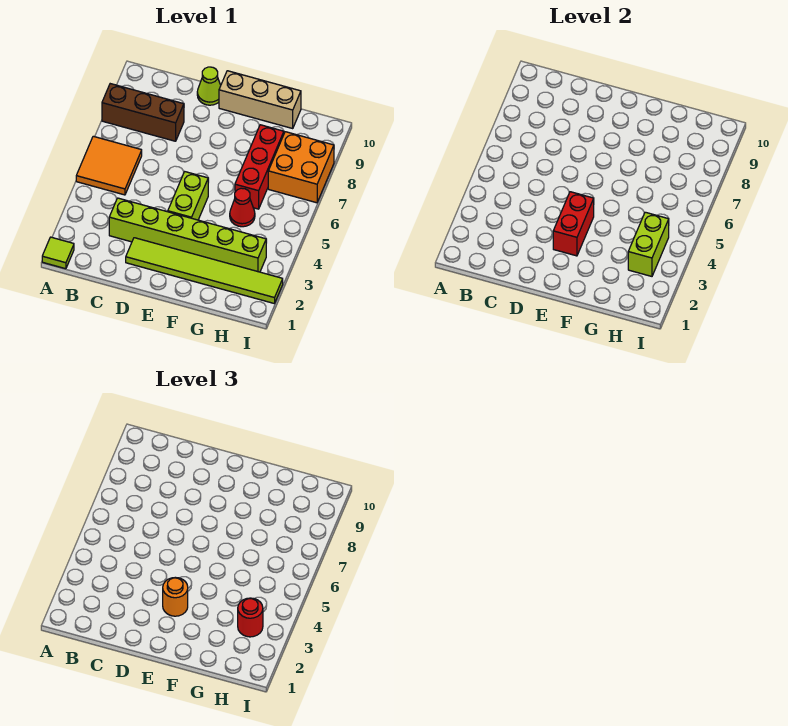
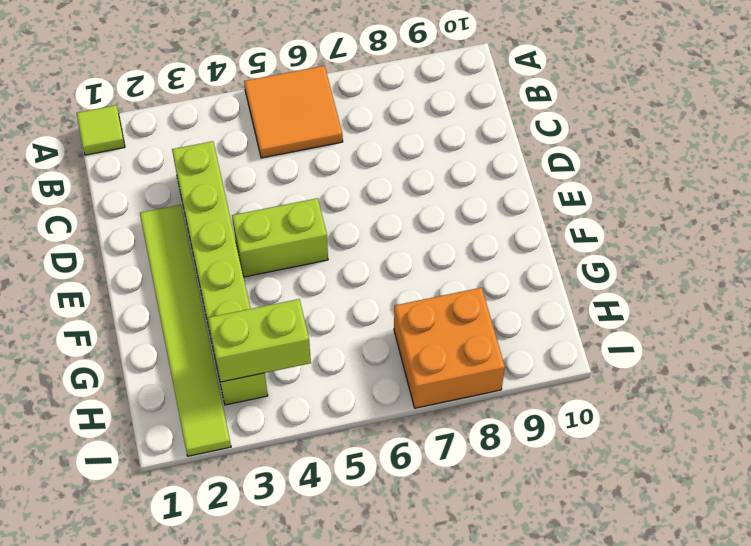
none -> brown 1x3 brick [102,84,184,141]
none -> lime 1x1 cone [197,67,221,105]
none -> tan 1x3 brick [219,71,301,128]

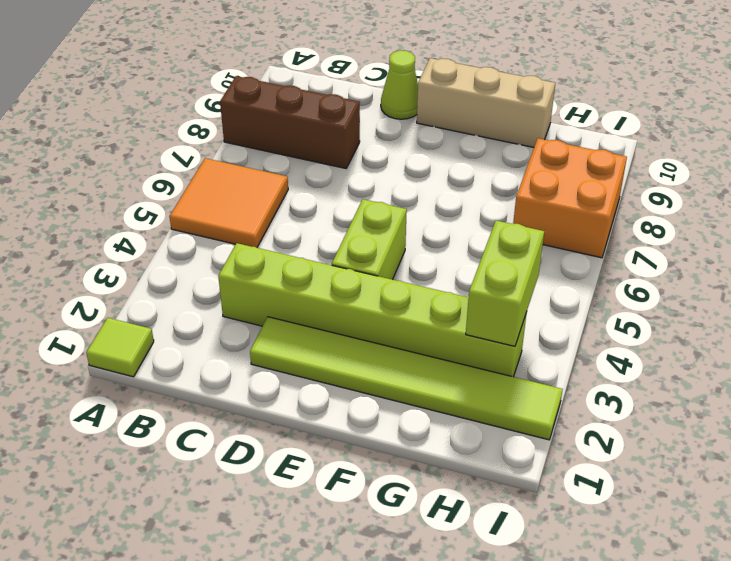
none -> red 1x1 cone [230,188,255,227]
none -> red 1x3 brick [235,125,284,209]
none -> red 1x2 brick [553,192,594,256]

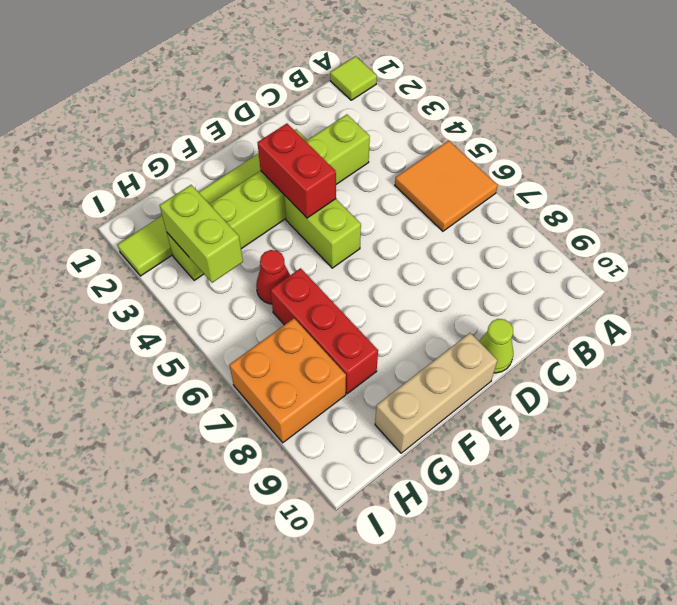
none -> brown 1x3 brick [102,84,184,141]
none -> orange 1x1 round brick [163,577,188,616]
none -> red 1x1 round brick [238,598,263,637]

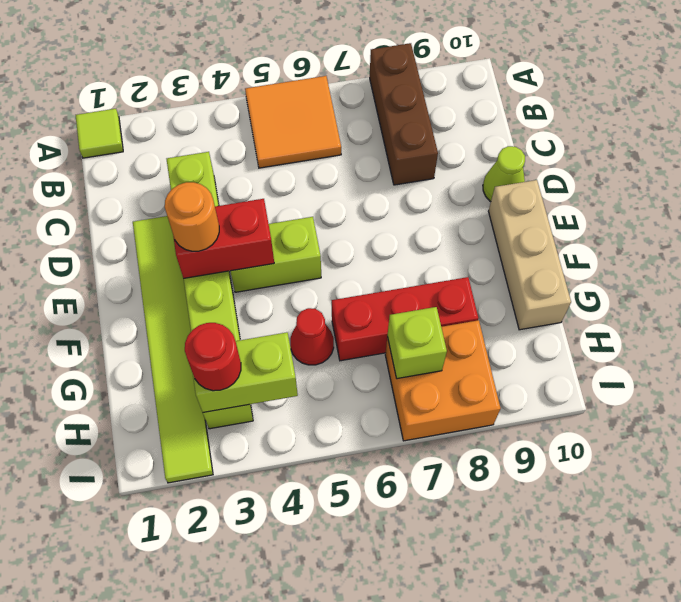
lime 1x1 brick [387,307,447,379] -> none

